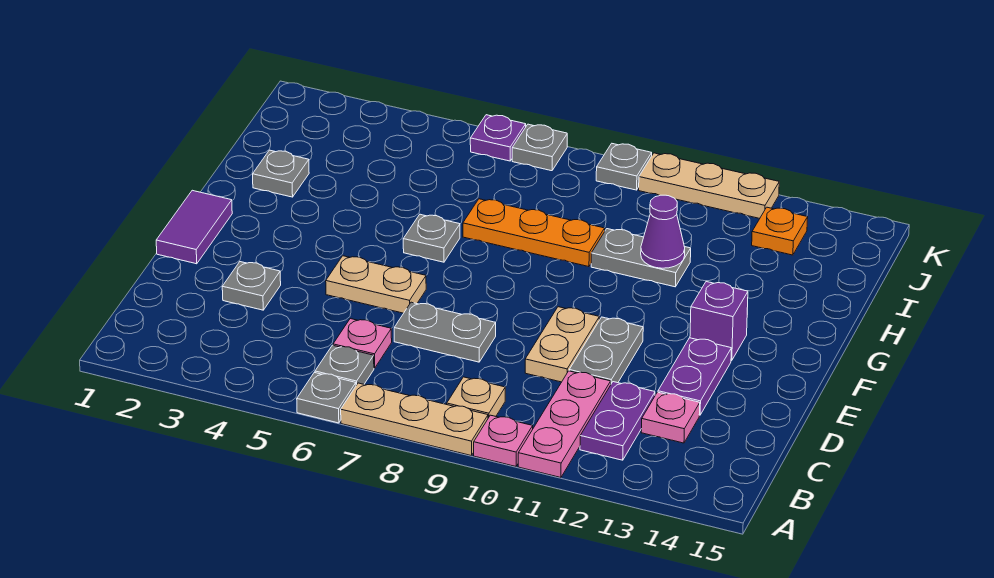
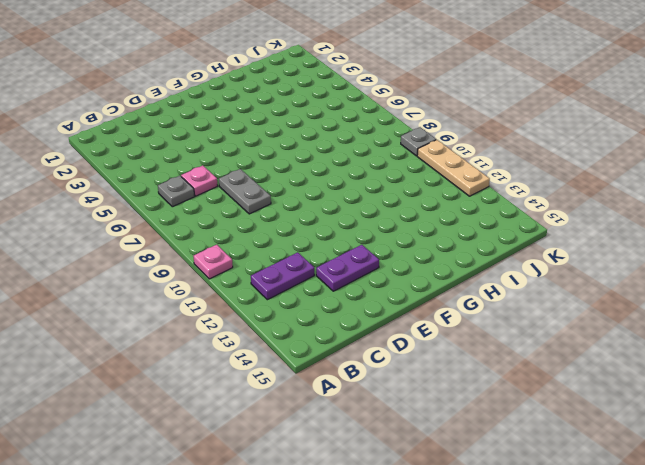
none -> grey 1x1 plate [297,372,356,423]
none -> tan 1x3 plate [341,383,488,456]
none -> pink 1x3 plate [518,371,611,478]

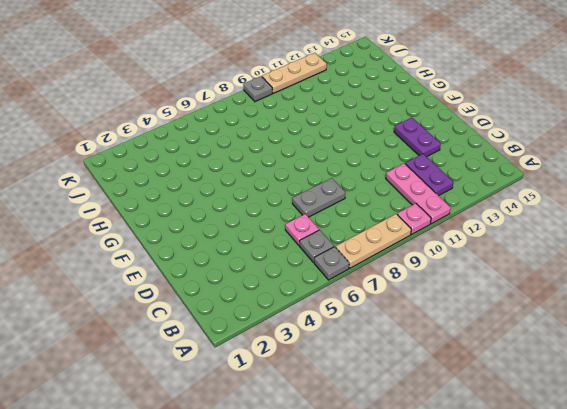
none -> tan 1x1 plate [447,377,505,418]
none -> pink 1x1 plate [641,392,700,443]
none -> grey 1x1 plate [222,262,281,310]

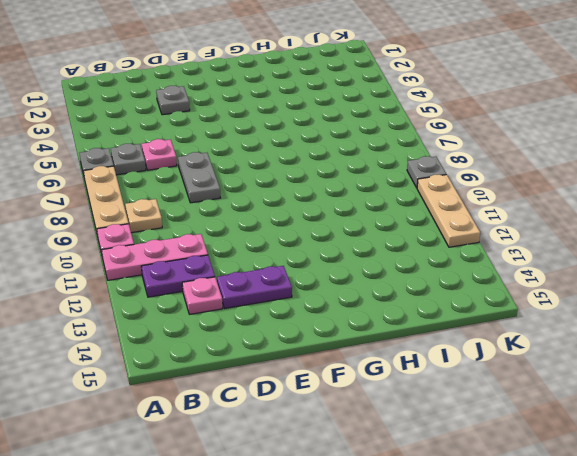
none -> tan 1x2 plate [525,307,599,382]
none -> grey 1x2 plate [569,317,643,383]
none -> purple 1x2 tile [156,190,232,264]

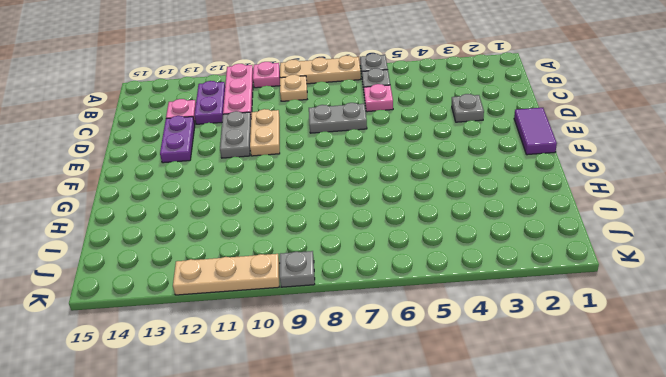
none -> tan 1x2 plate [326,256,426,313]
none -> purple 1x1 brick [690,282,748,361]
none -> grey 1x1 plate [403,214,460,262]

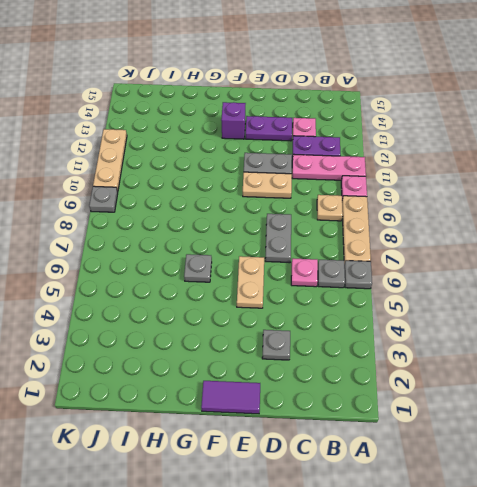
none -> grey 1x1 plate [253,150,309,197]
none -> orange 1x3 plate [463,199,605,267]
none -> grey 1x2 plate [591,229,691,287]

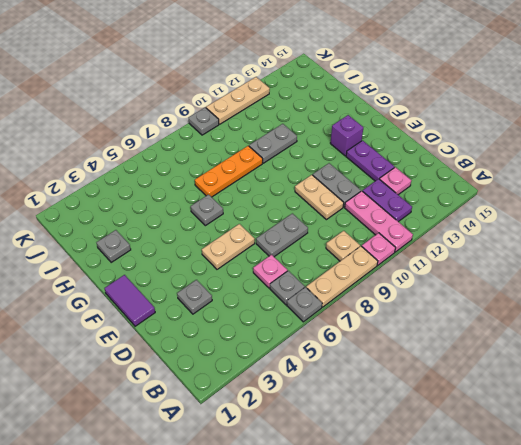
none -> orange 1x1 plate [752,207,808,255]
none -> purple 1x1 plate [470,115,526,161]
none -> grey 1x1 plate [512,124,567,171]

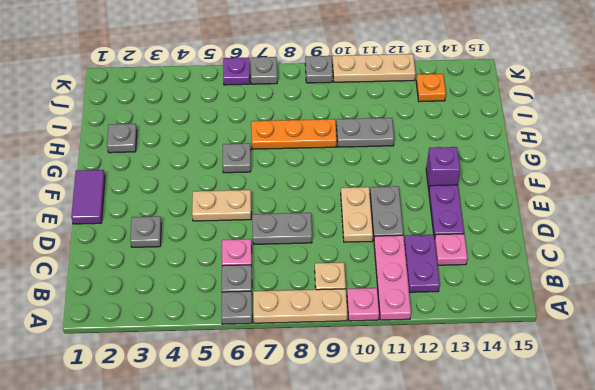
none -> purple 1x1 cone [641,195,685,268]

